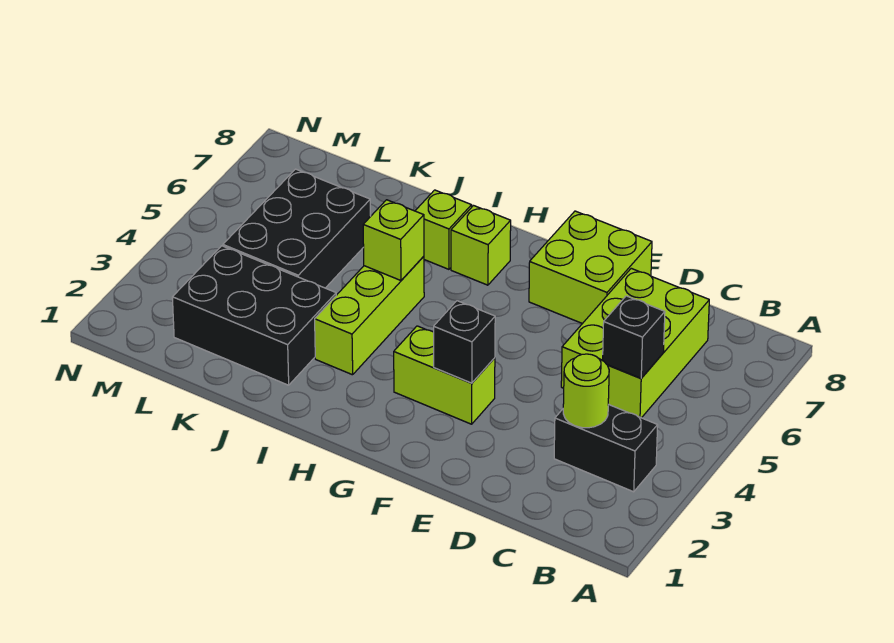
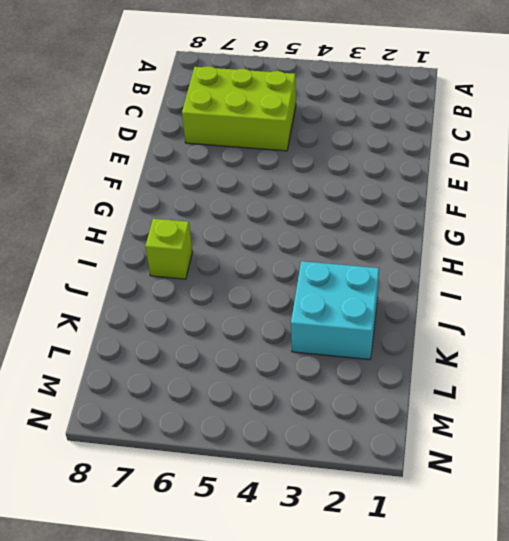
cyan 2x2 brick [291,261,379,360] -> black 2x3 brick [172,246,336,385]
none -> black 1x2 brick [554,404,658,492]
none -> lime 2x2 brick [529,211,652,324]
none -> lime 1x2 brick [394,326,495,424]

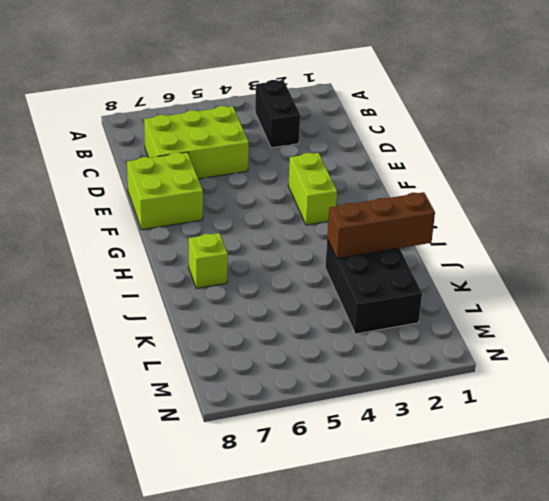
brown 1x3 brick [327,192,435,259] -> none
none -> lime 1x1 brick [451,206,511,285]
none -> lime 1x3 brick [315,256,424,375]
none -> black 2x3 brick [223,169,371,288]

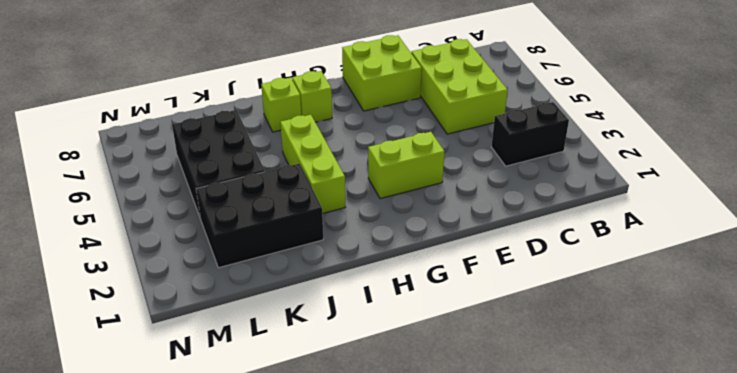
none -> lime 1x1 round brick [563,354,609,428]
none -> black 1x1 brick [603,296,665,378]
none -> black 1x1 brick [434,301,495,383]

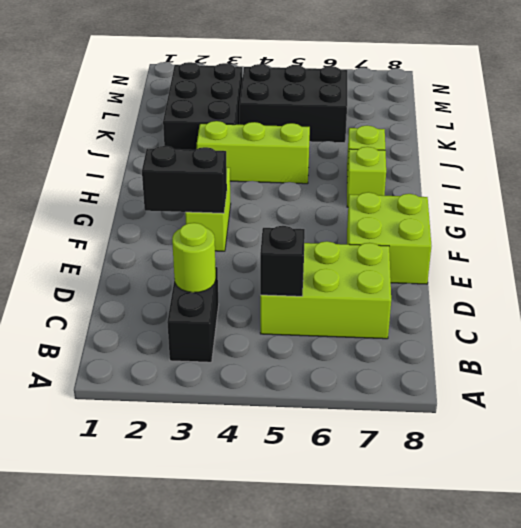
black 1x2 brick [142,146,227,213] -> black 1x1 brick [434,301,495,383]
none -> lime 1x1 brick [363,200,424,280]

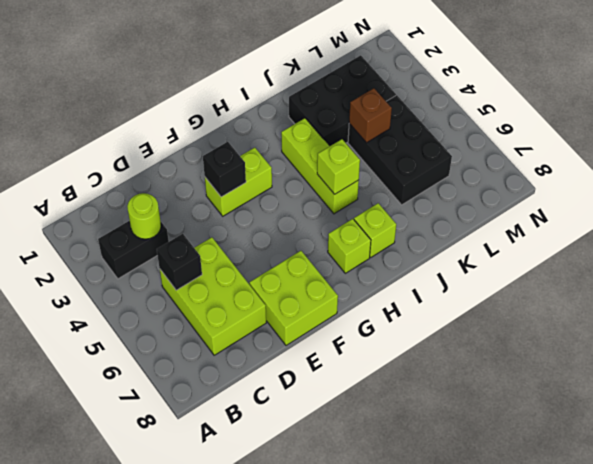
brown 1x1 brick [349,88,392,143] -> none

